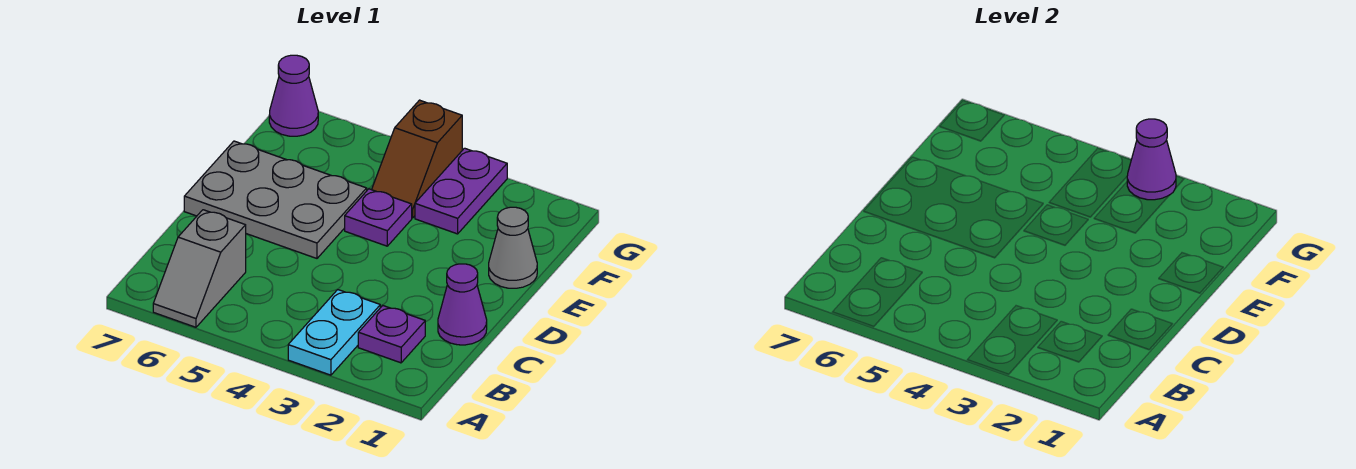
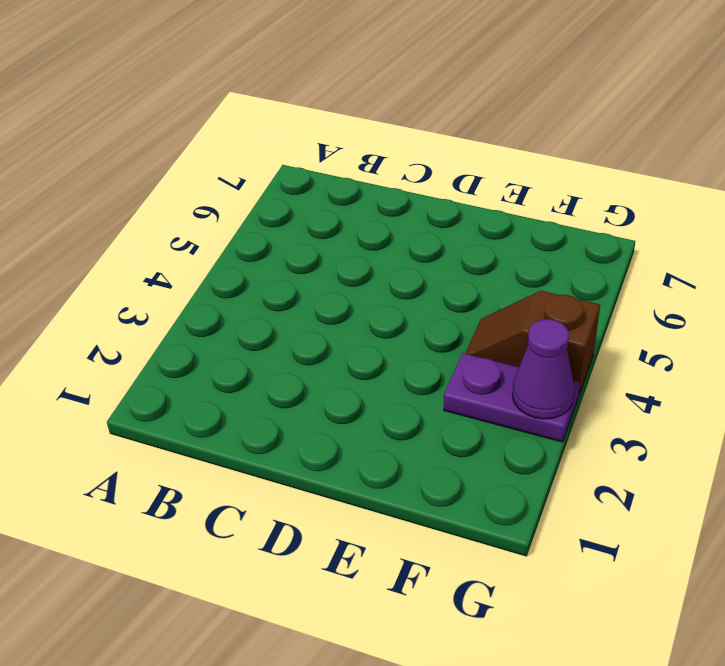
none -> cyan 1x2 plate [288,290,380,375]
none -> grey 1x2 slope [153,210,246,327]

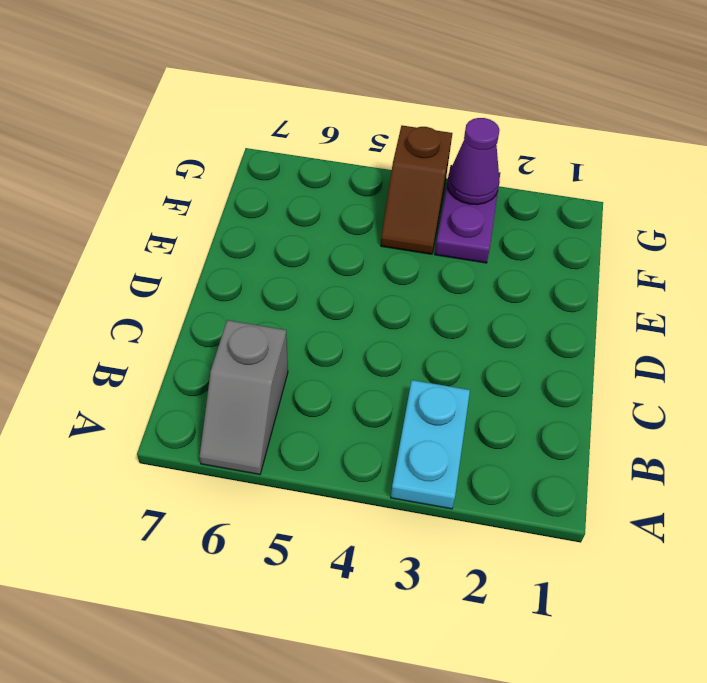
none -> purple 1x1 plate [358,306,425,363]
none -> purple 1x1 cone [438,264,487,345]

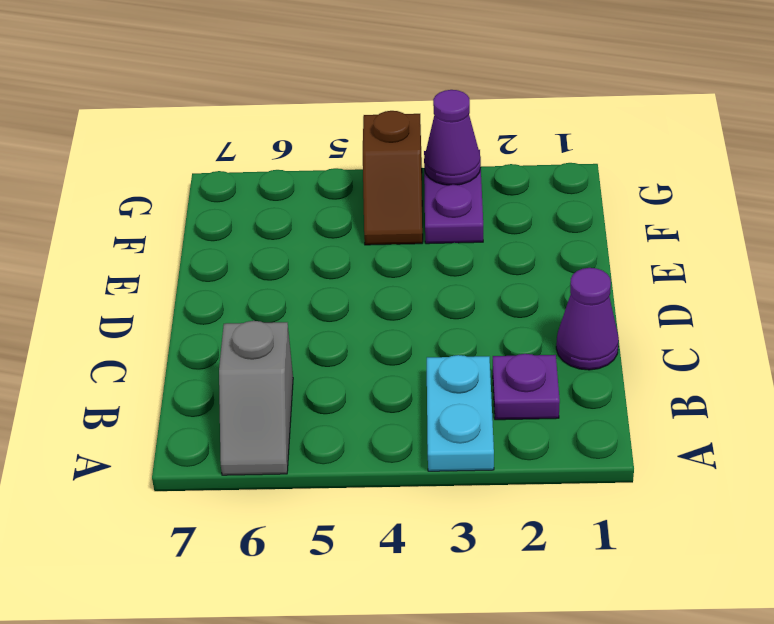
none -> grey 2x3 plate [184,141,367,258]
none -> grey 1x1 cone [489,207,537,288]

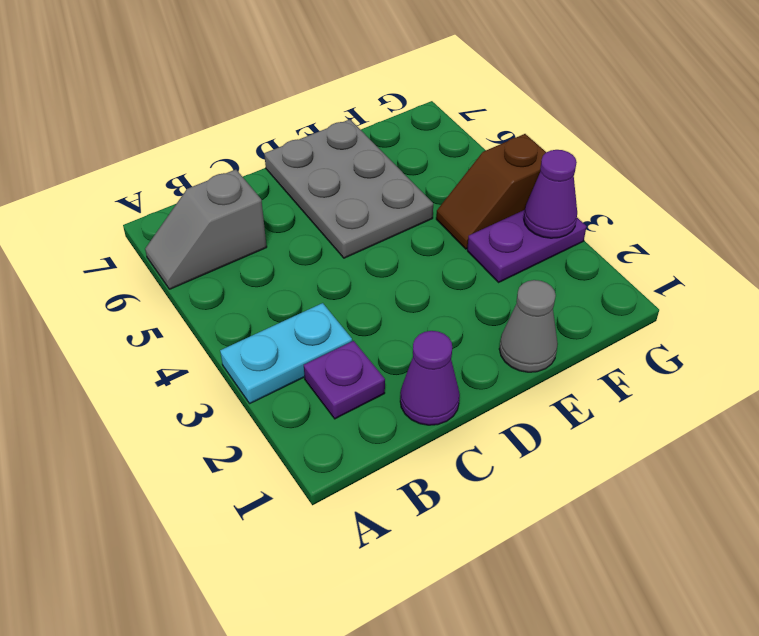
none -> purple 1x1 plate [345,189,412,246]
none -> purple 1x1 cone [269,55,318,136]

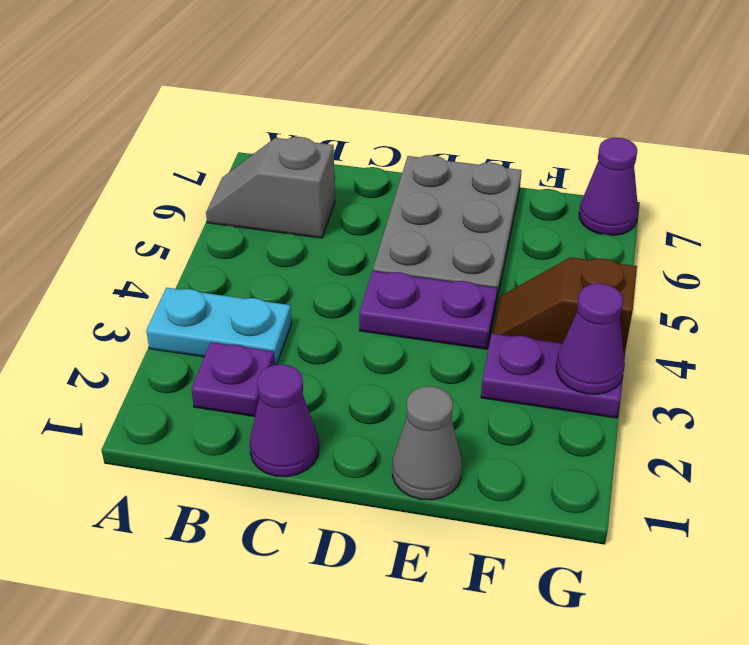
purple 1x2 plate [359,271,498,349] -> purple 1x1 plate [345,189,412,246]

